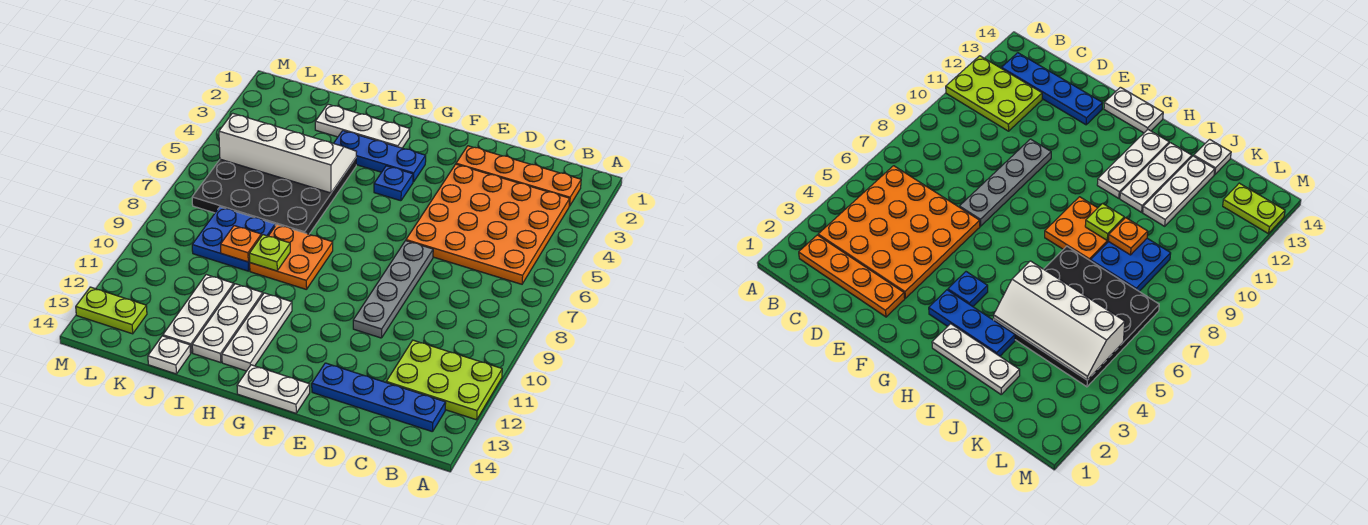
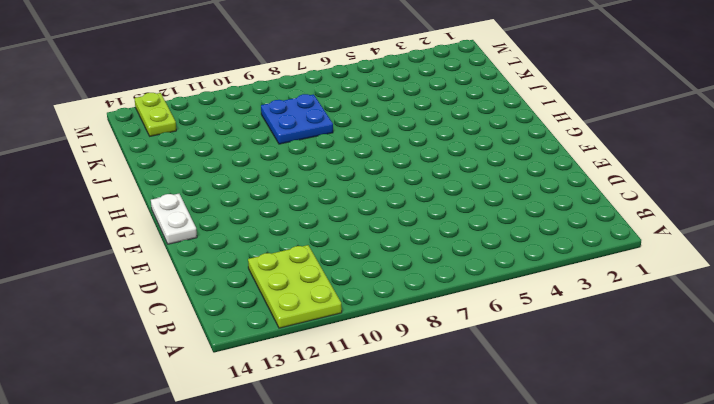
none -> orange 1x4 plate [456,146,581,206]
none -> orange 4x4 plate [406,164,570,284]
none -> blue 1x4 plate [312,363,446,432]

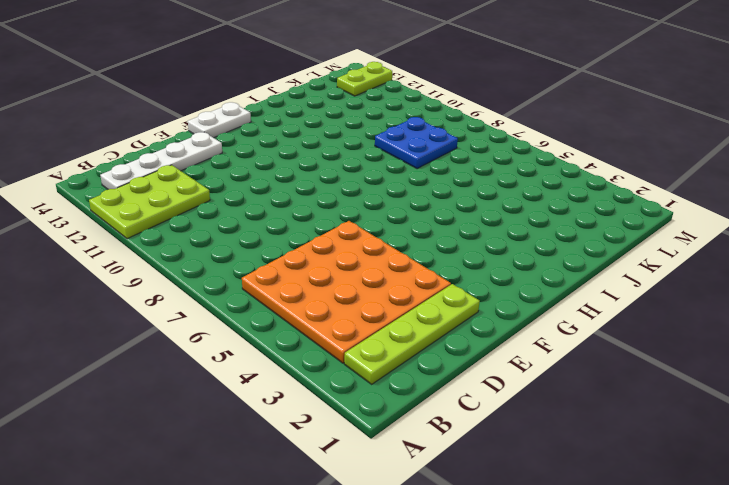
lime 1x4 plate [344,284,480,384] -> orange 1x4 plate [456,146,581,206]
white 1x4 plate [100,132,222,189] -> blue 1x4 plate [312,363,446,432]
none -> grey 1x4 plate [353,241,433,338]
none -> blue 1x3 plate [334,131,426,182]
none -> blue 1x1 plate [374,166,413,201]

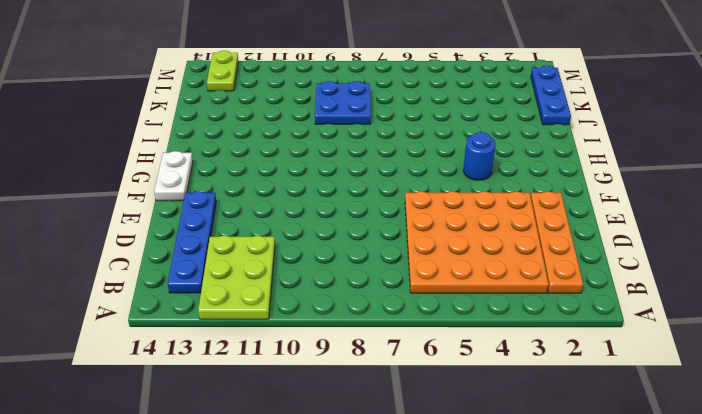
blue 1x1 round brick [463,132,496,180] -> blue 1x1 plate [374,166,413,201]
blue 1x3 plate [531,66,571,125] -> blue 1x3 plate moved to [334,131,426,182]
none -> grey 1x4 plate [353,241,433,338]
none -> white 1x3 plate [315,104,410,148]
none -> orange 2x2 plate [250,225,333,290]

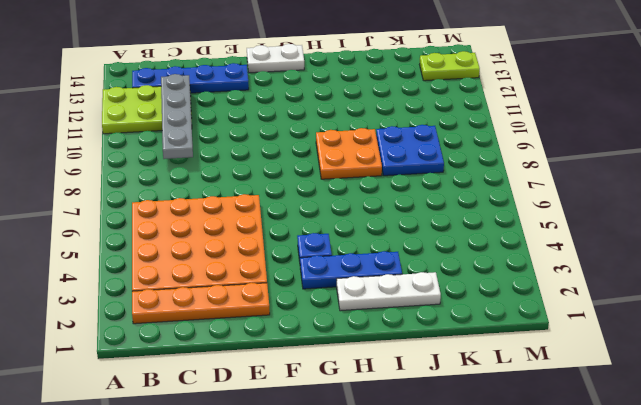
grey 1x4 plate [161,74,193,159] -> grey 1x4 plate moved to [353,241,433,338]
none -> white 1x3 plate [222,293,292,371]
none -> black 4x4 plate [192,158,356,234]
none -> white 1x3 plate [192,284,263,362]

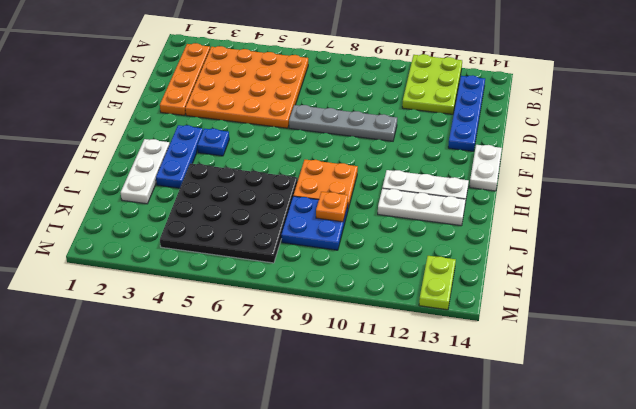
none -> white 1x3 plate [163,275,234,353]
none -> white 1x1 plate [148,336,191,374]
none -> white 2x4 slope [219,113,356,193]

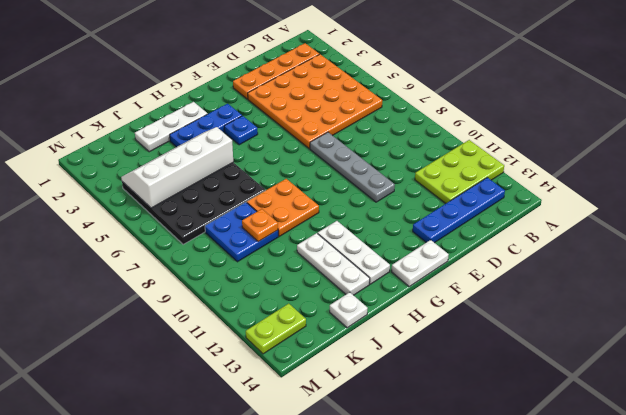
none -> white 1x3 plate [163,275,234,353]
none -> lime 1x1 plate [249,235,290,271]

